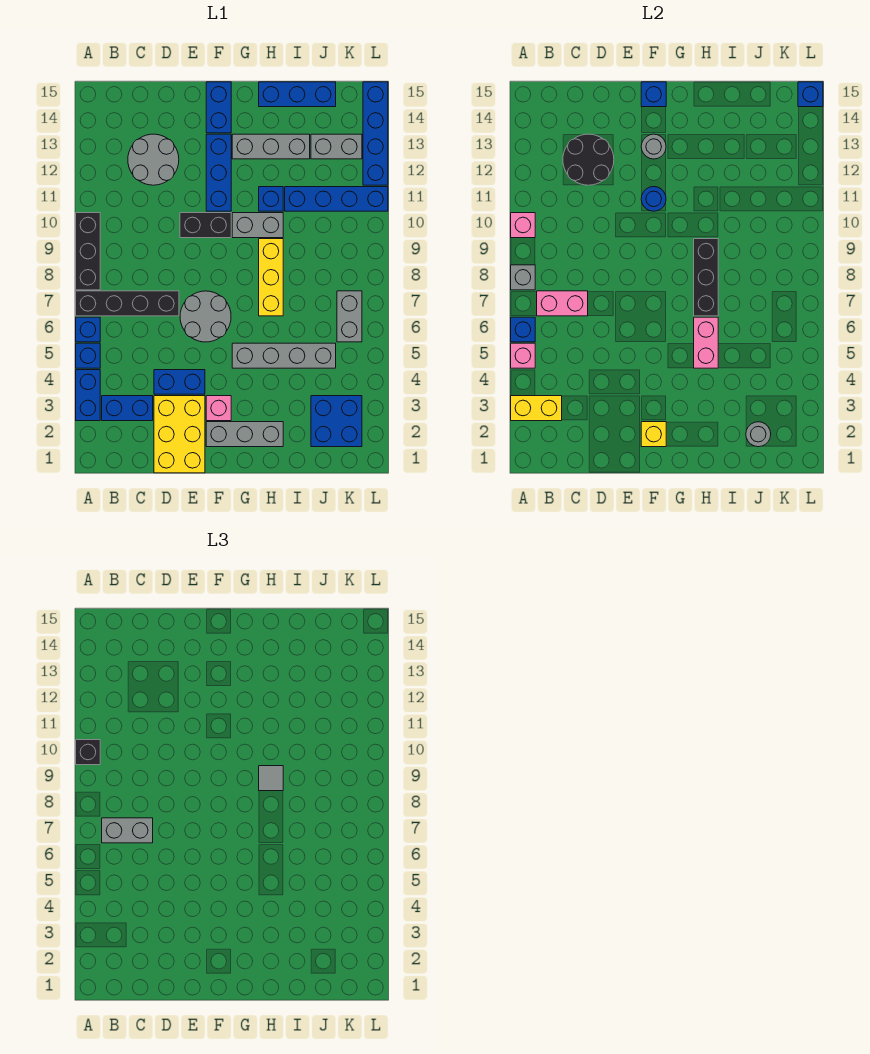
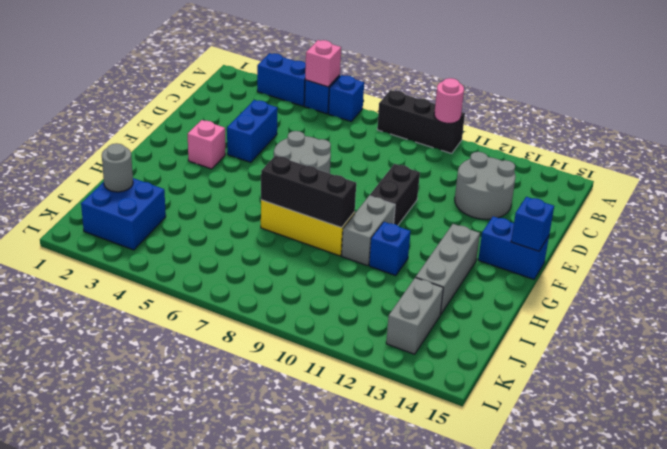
pink 1x1 round brick [434,78,464,123] -> pink 1x1 brick [511,213,535,238]
none -> black 1x4 brick [76,291,179,316]
none -> blue 1x2 brick [102,396,153,421]
none -> yellow 2x3 brick [154,396,205,473]
none -> grey 1x3 brick [206,422,283,447]

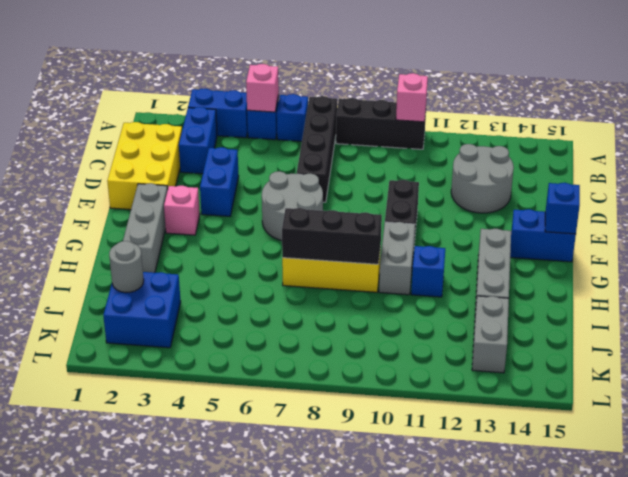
yellow 2x3 brick [107,122,182,210] -> yellow 2x3 brick turned to [154,396,205,473]
none -> blue 1x3 brick [206,134,231,211]
none -> grey 1x4 brick [232,343,336,368]
none -> blue 1x3 brick [259,82,336,107]
none -> blue 1x4 brick [285,187,388,211]

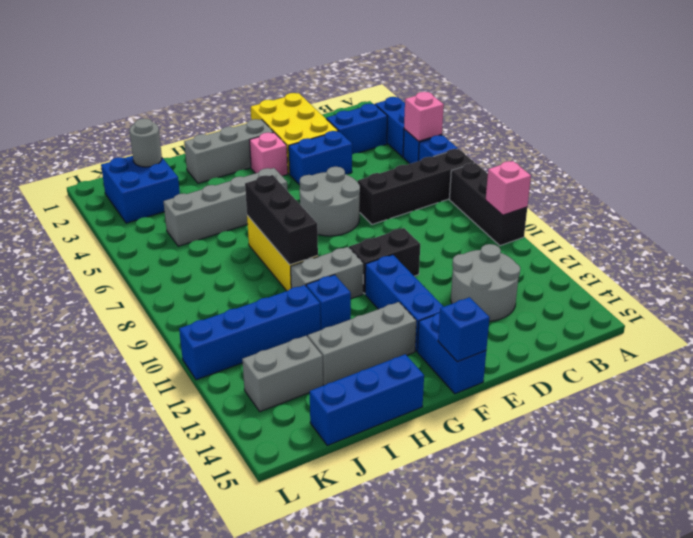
none -> grey 1x2 brick [337,291,362,342]
none -> blue 1x4 brick [363,82,388,185]
none -> yellow 1x2 brick [511,396,562,421]
none -> blue 1x1 brick [511,317,535,342]

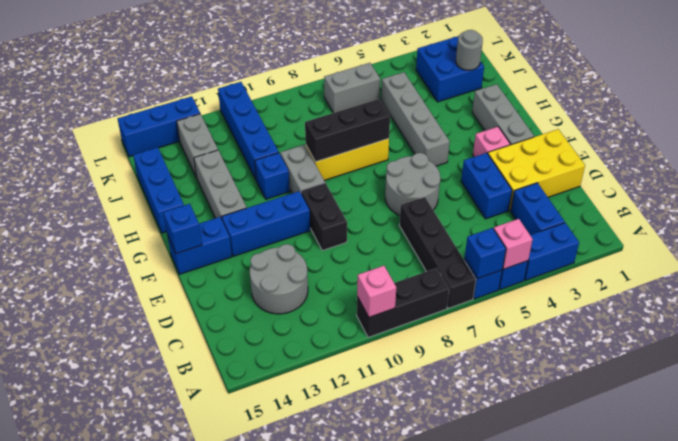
blue 1x3 brick [118,96,200,157] -> blue 1x4 brick [363,82,388,185]
none -> yellow 1x2 brick [511,396,562,421]
none -> grey 1x1 brick [511,265,535,290]
none -> pink 1x2 brick [537,291,588,316]
none -> black 2x2 round brick [563,134,614,185]

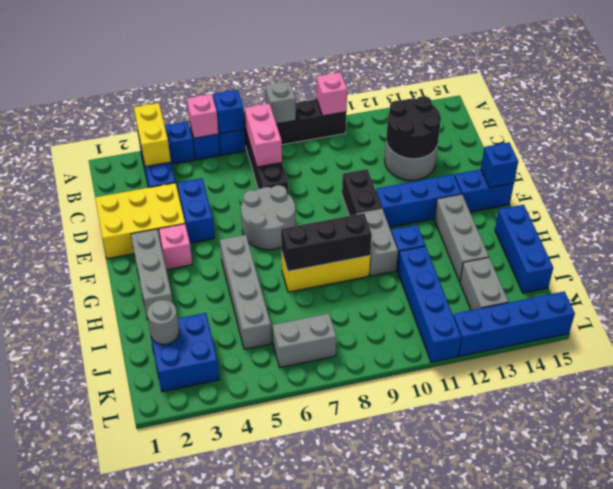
none -> yellow 1x1 brick [641,422,666,447]
none -> blue 1x1 round brick [641,187,666,211]
none -> grey 1x1 round brick [641,134,666,159]
none -> pink 1x2 brick [694,317,718,368]

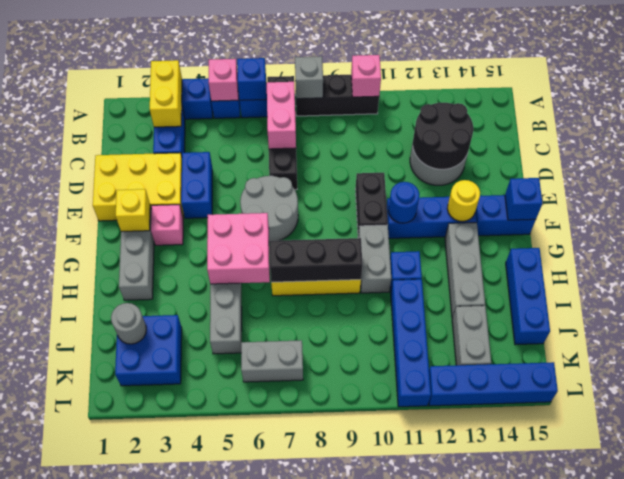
yellow 1x1 round brick [447,180,480,221] -> grey 1x1 round brick [641,134,666,159]
pink 2x2 brick [207,213,270,284] -> pink 1x2 brick [694,317,718,368]
none -> blue 1x1 brick [798,82,823,107]
none -> black 1x1 brick [76,740,100,765]
none -> grey 1x2 brick [102,818,153,843]
none -> grey 1x1 tile [259,766,283,791]

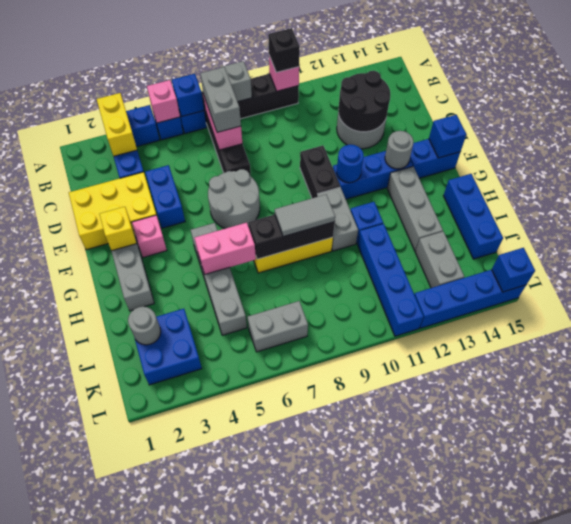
grey 1x2 tile [275,194,335,237] -> grey 1x1 tile [259,766,283,791]

